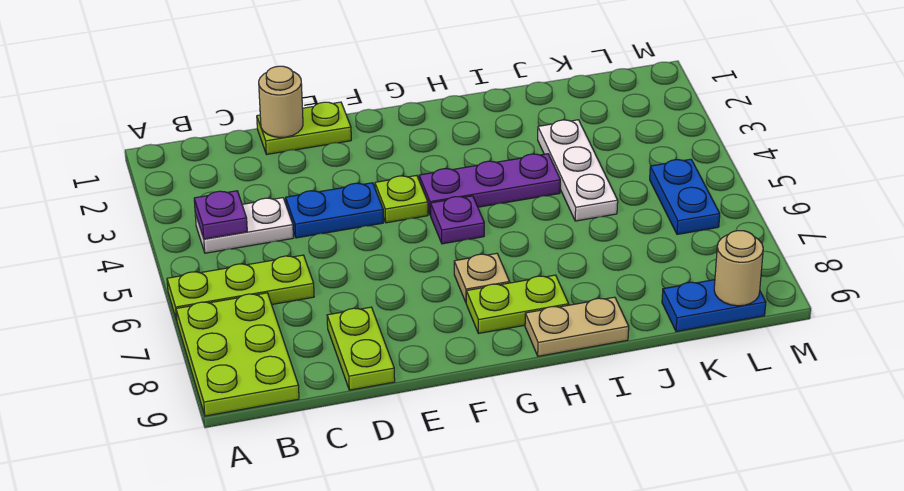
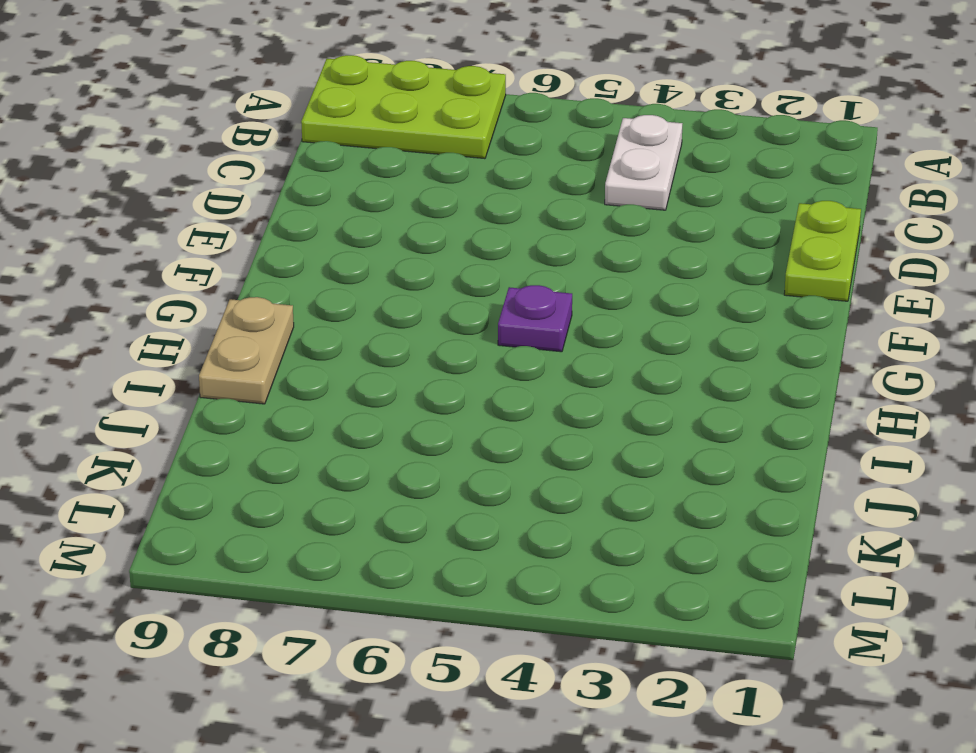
none -> lime 1x3 plate [167,255,314,320]
none -> blue 1x2 plate [286,183,383,238]
none -> lime 1x2 plate [327,307,395,390]

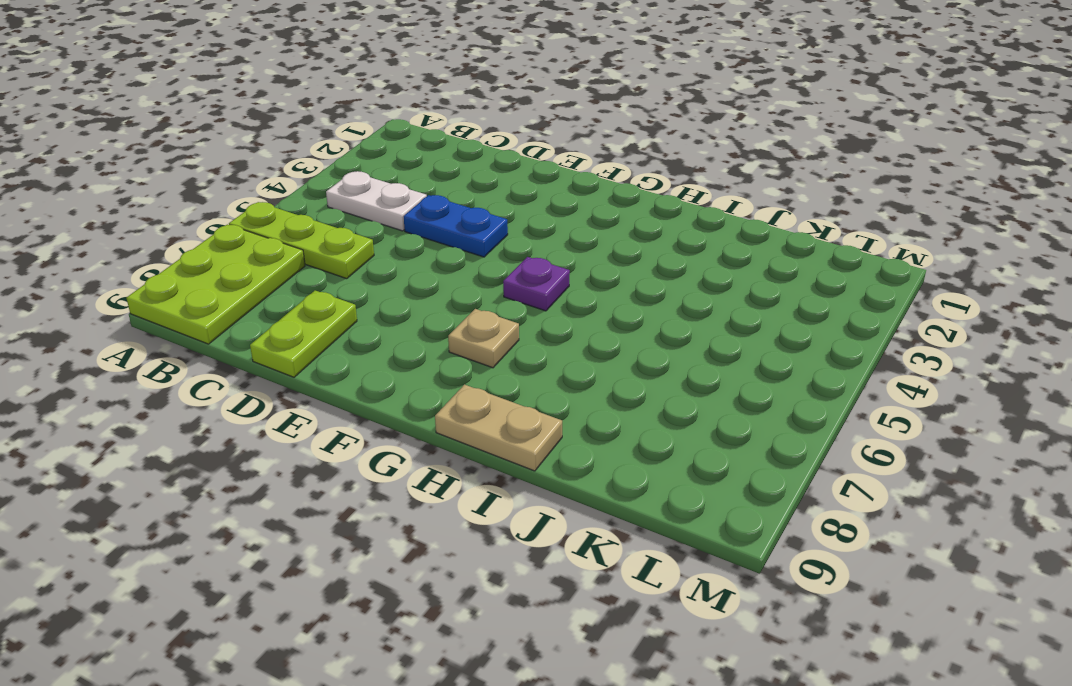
none -> lime 1x2 plate [257,102,351,154]
none -> lime 1x1 plate [375,175,428,223]
none -> purple 1x3 plate [419,154,560,215]

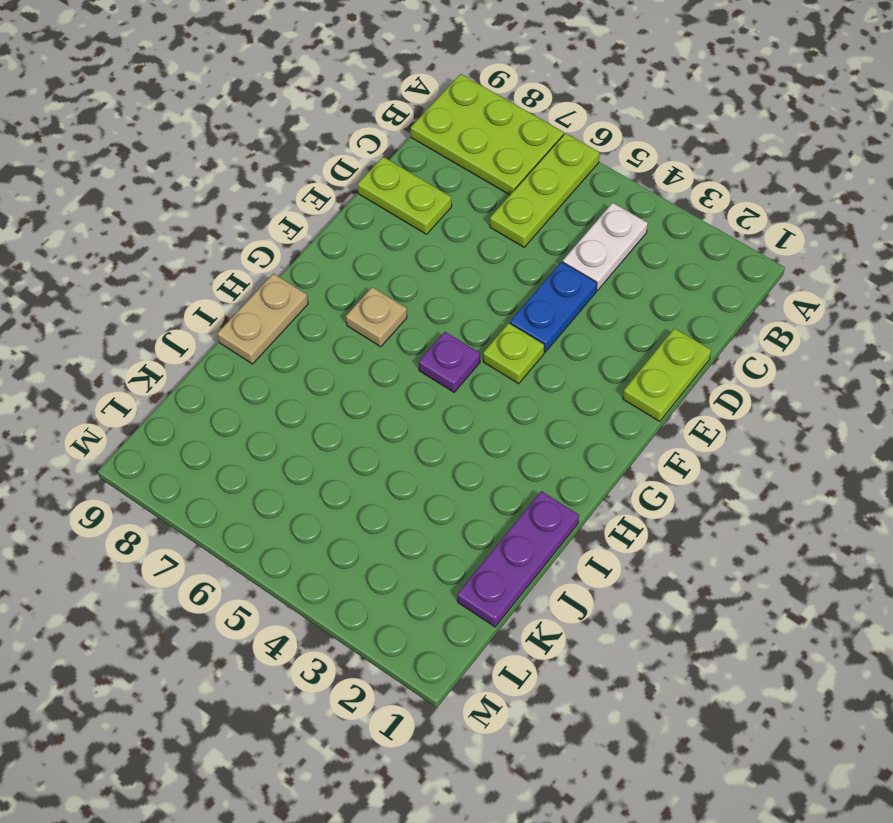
purple 1x3 plate [457,491,579,627] -> purple 1x3 plate moved to [419,154,560,215]
none -> lime 1x2 plate [466,275,569,334]
none -> white 1x3 plate [538,120,618,221]
none -> blue 1x2 plate [662,280,766,332]

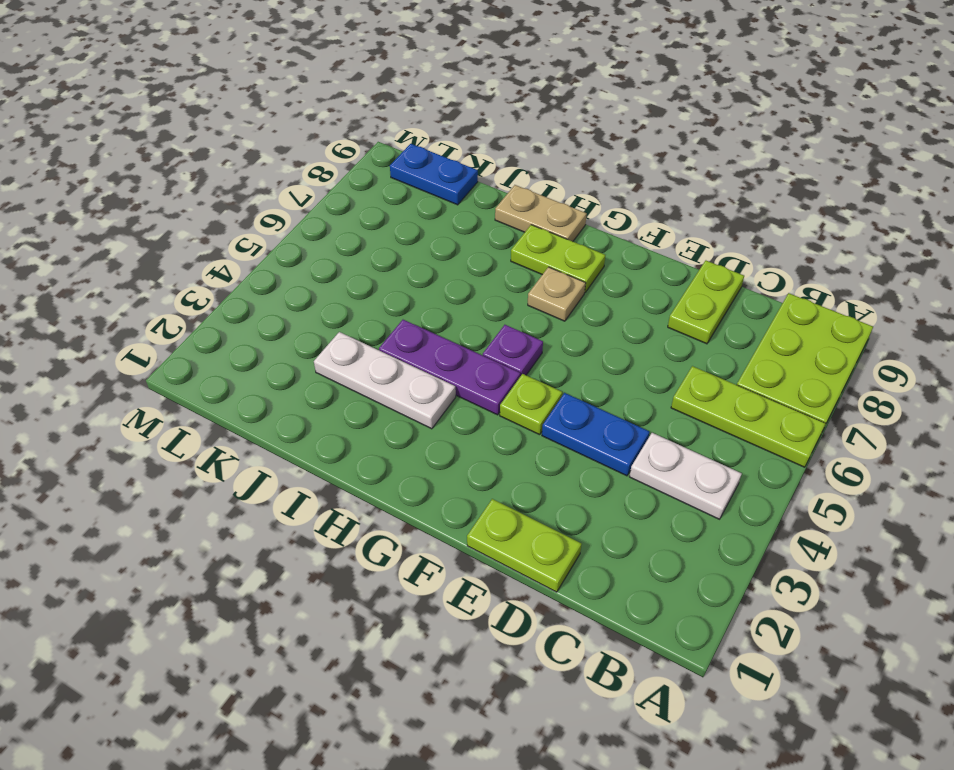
white 1x3 plate [314,332,456,429] -> white 1x3 plate turned to [538,120,618,221]
none -> blue 1x2 plate [650,159,720,234]
none -> purple 1x1 plate [194,191,247,239]
none -> tan 1x1 round brick [259,66,303,137]

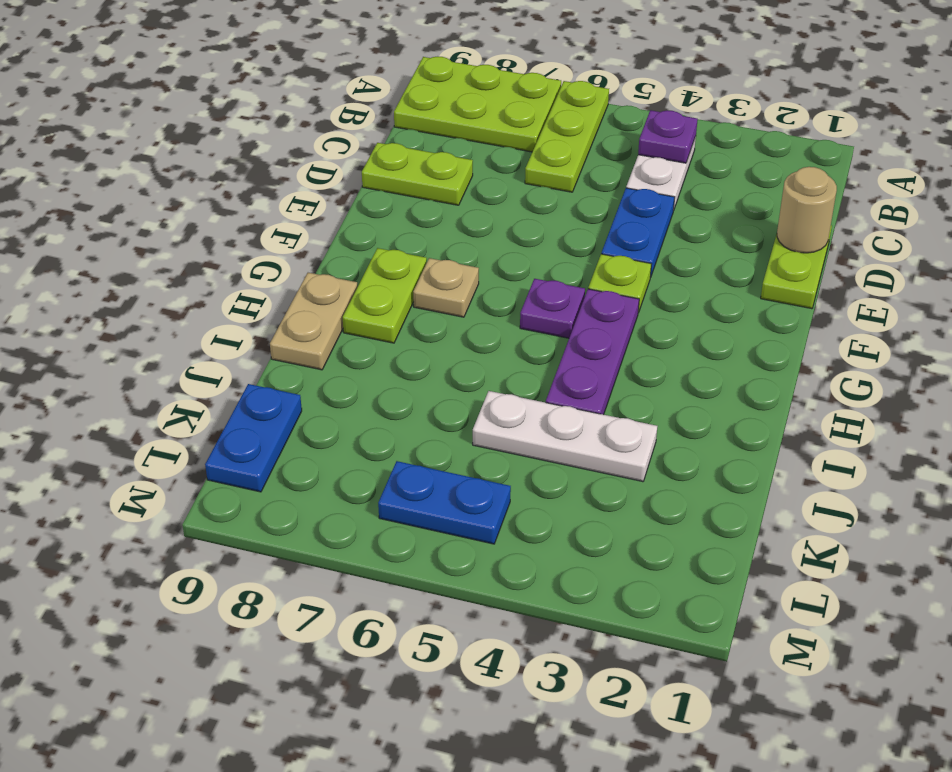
none -> tan 1x1 round brick [714,231,763,306]

